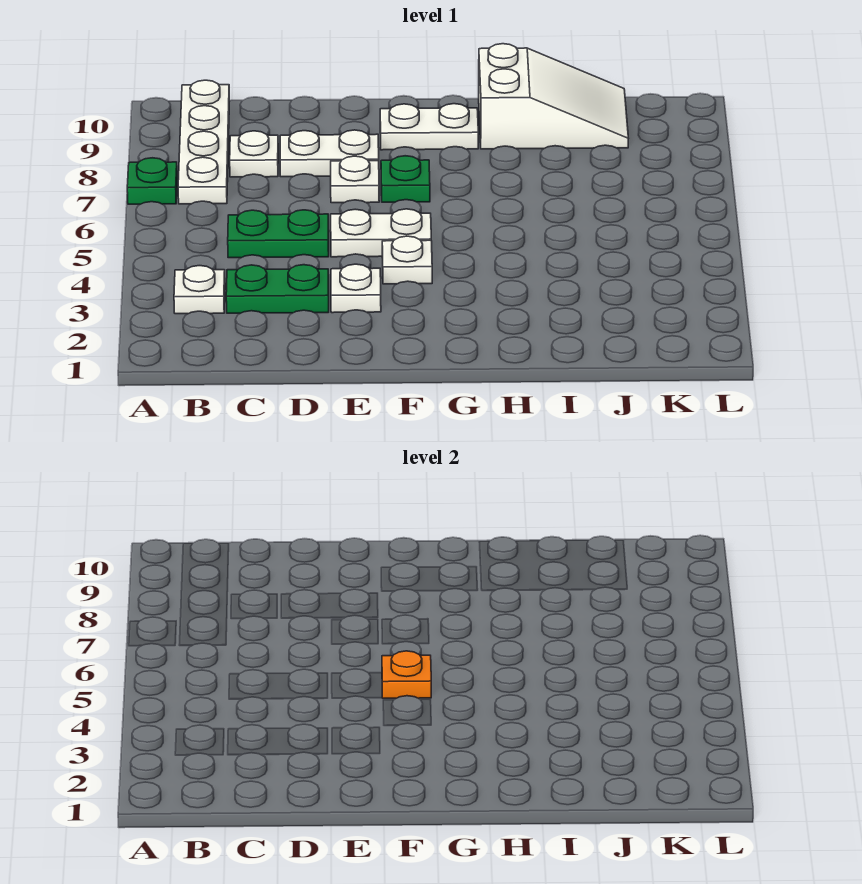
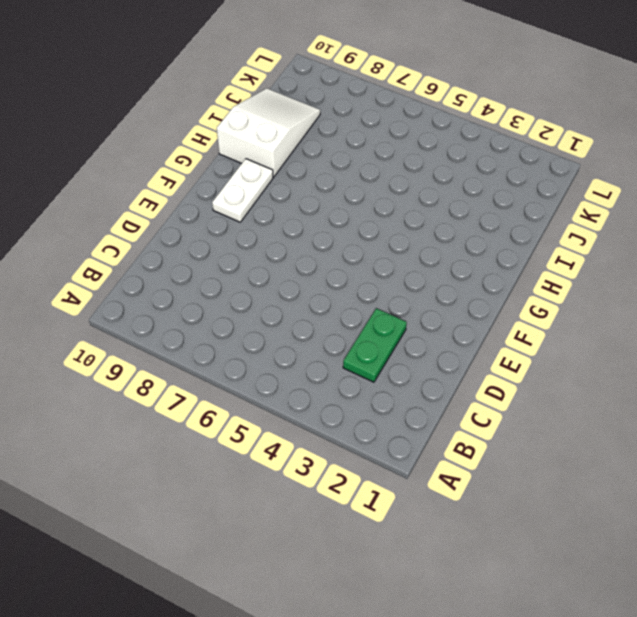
none -> green 1x1 plate [127,158,177,204]
none -> white 1x1 plate [174,266,225,314]
none -> white 1x4 plate [178,80,229,204]

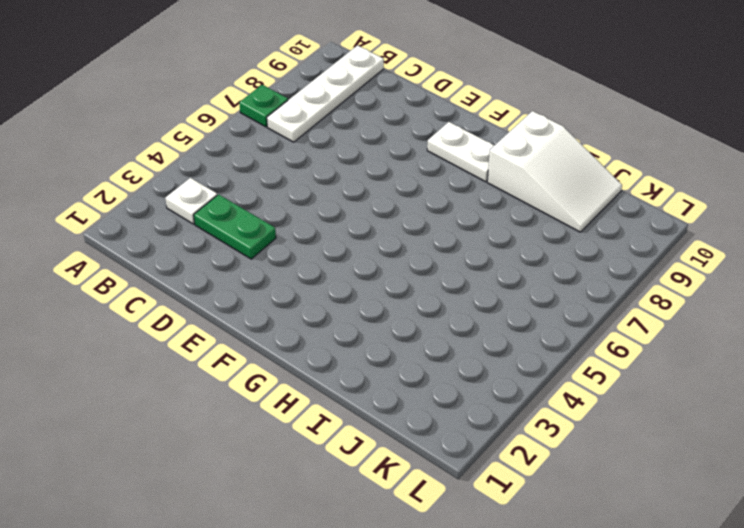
none -> green 1x2 plate [228,210,329,258]
none -> white 1x1 plate [230,131,278,177]
none -> white 1x2 plate [280,130,379,177]

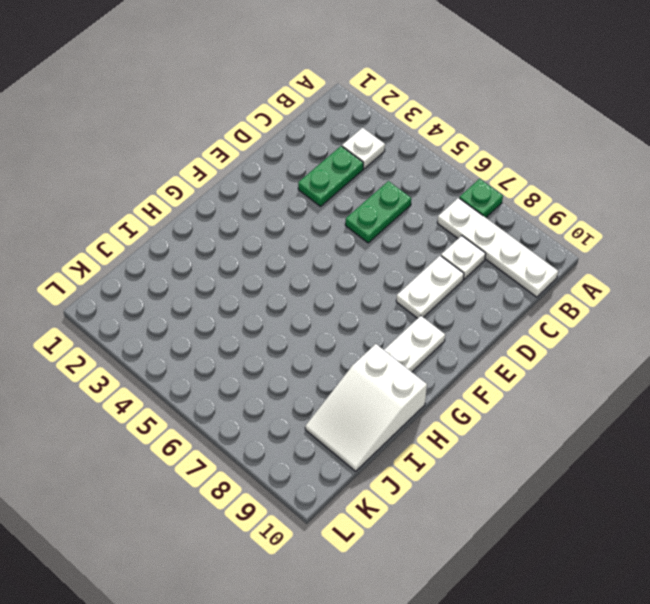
none -> white 1x1 plate [331,264,381,313]
none -> white 1x2 plate [331,209,431,257]
none -> white 1x1 plate [331,156,379,203]

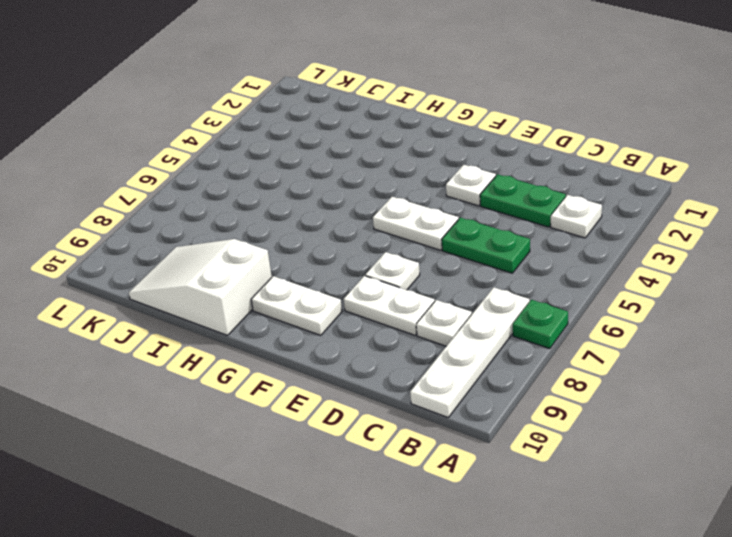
none -> white 1x1 plate [382,236,432,284]
none -> green 1x1 plate [381,156,430,202]
none -> orange 1x1 plate [382,651,431,698]

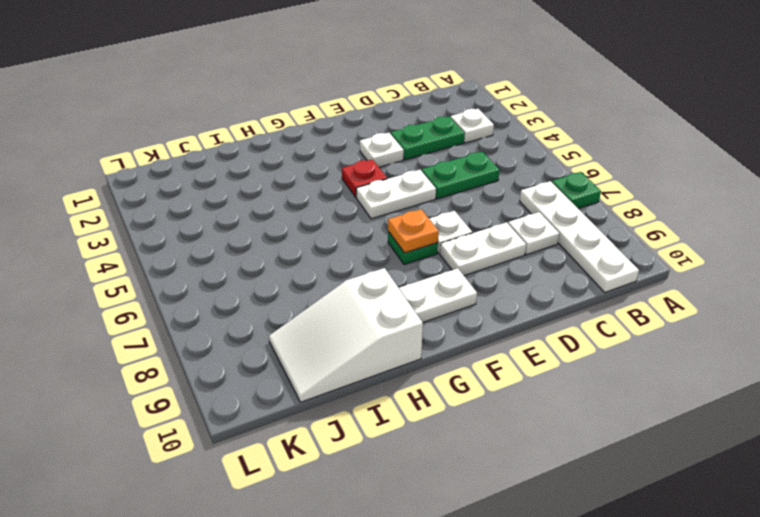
red 1x1 plate [342,159,387,198] -> white 1x1 plate [382,236,432,284]
orange 1x1 plate [388,209,439,253] -> orange 1x1 plate moved to [382,651,431,698]

